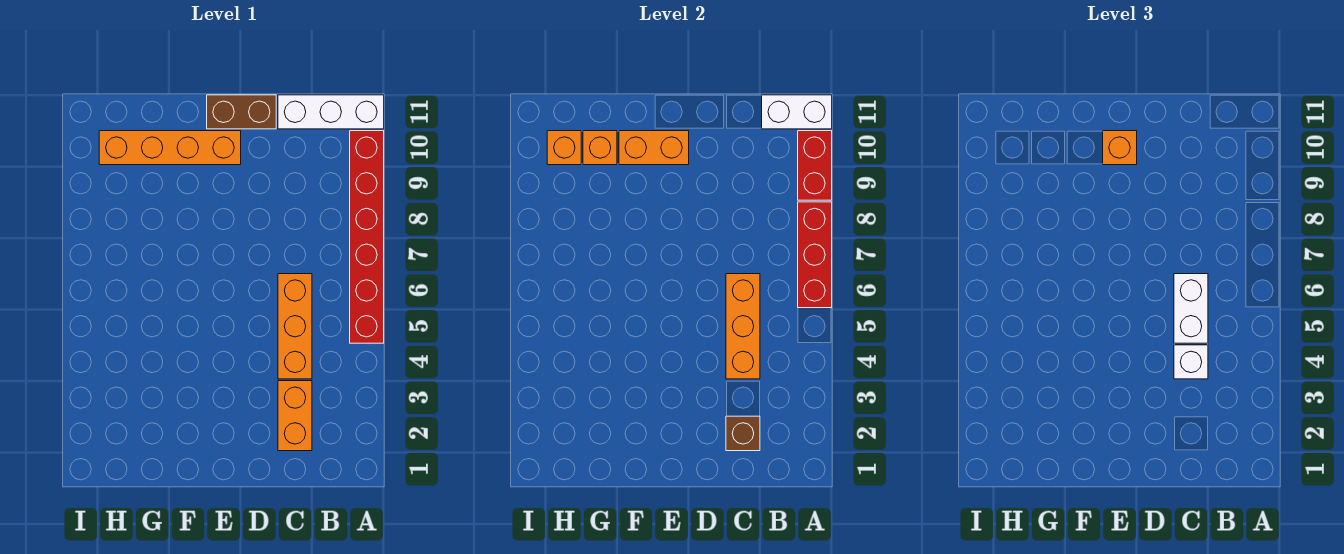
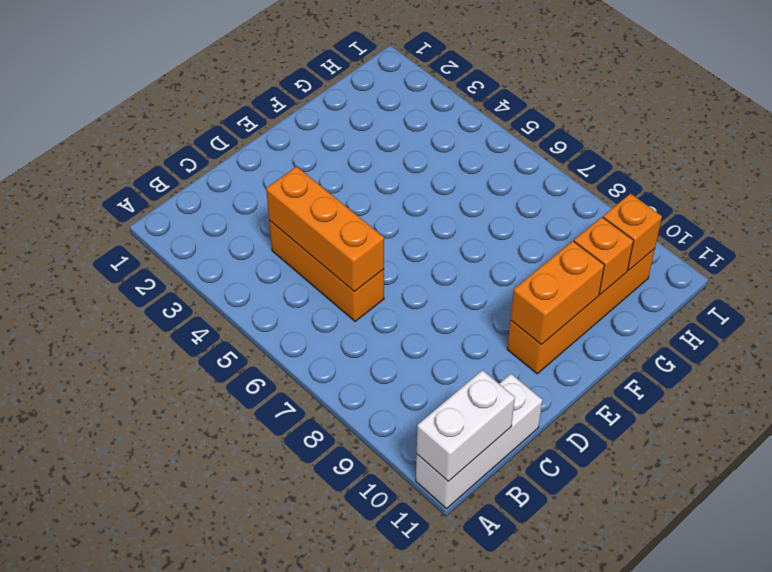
none -> red 1x6 brick [350,131,384,343]
none -> orange 1x2 brick [278,381,312,451]
none -> brown 1x2 brick [207,95,276,129]

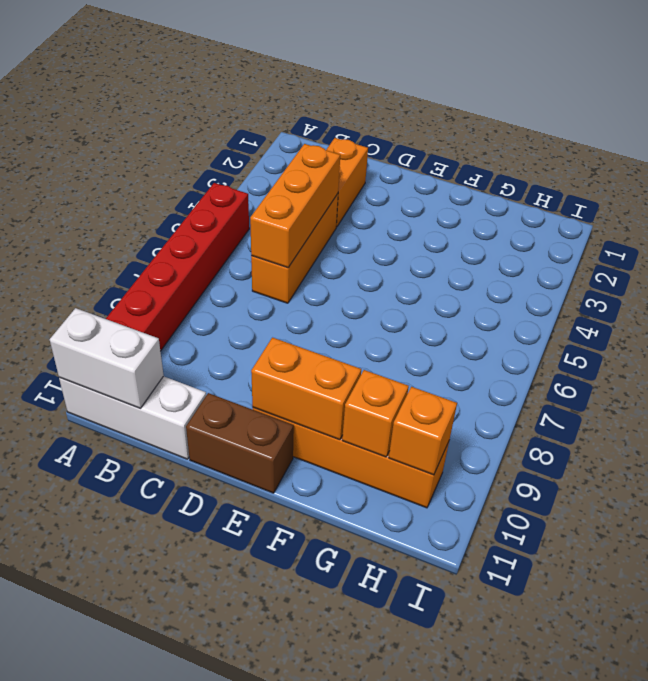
none -> red 1x3 brick [798,202,832,308]
none -> red 1x2 brick [798,131,832,200]
none -> brown 1x1 brick [726,416,760,451]

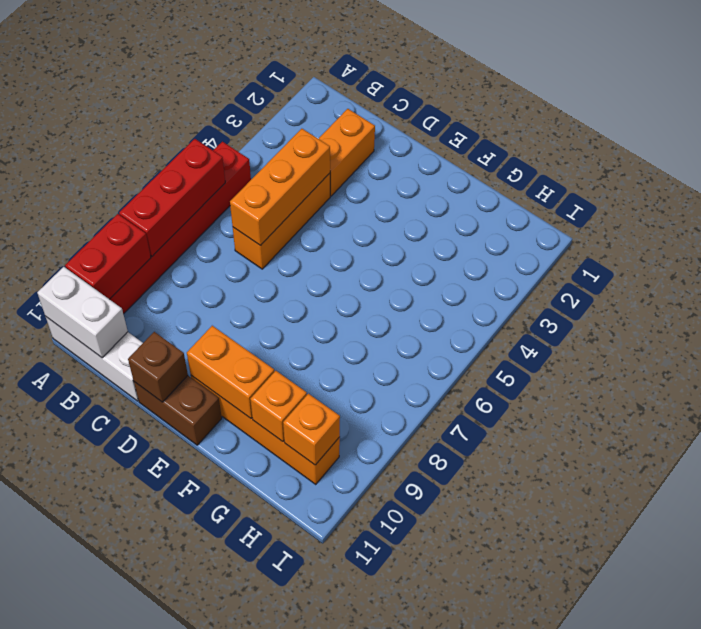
brown 1x1 brick [128,332,188,402] -> brown 1x1 brick moved to [726,416,760,451]
none -> white 1x1 brick [1174,345,1208,379]
none -> white 1x2 brick [1174,274,1208,343]
none -> orange 1x1 brick [1103,131,1137,165]

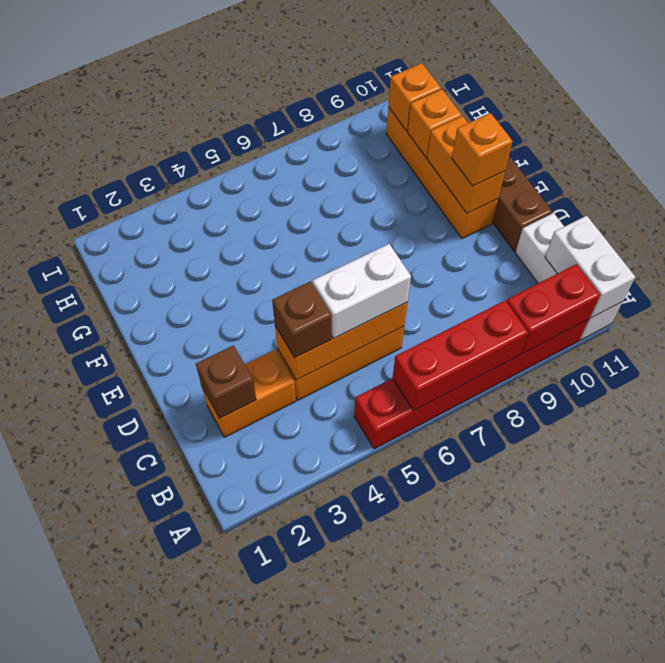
brown 1x1 brick [272,281,332,358] -> white 1x1 brick [1174,345,1208,379]

